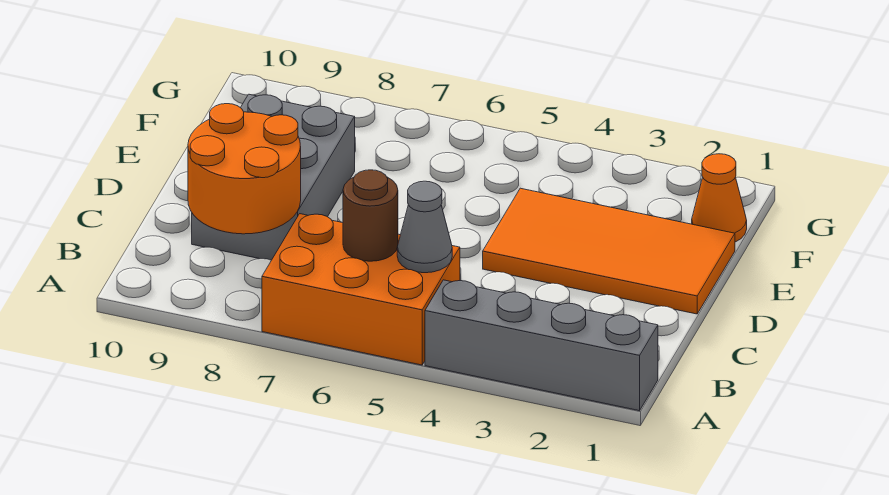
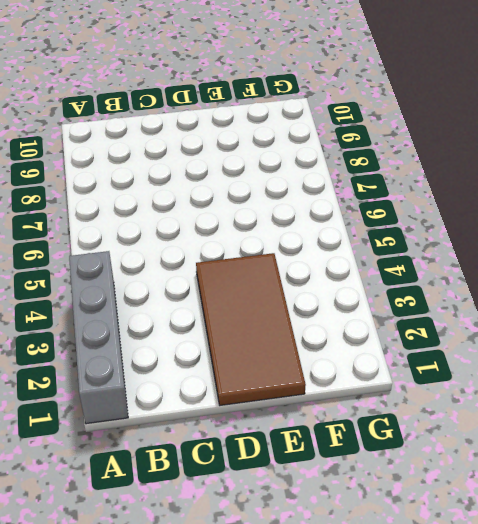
brown 2x4 tile [196,253,306,405] -> orange 2x4 tile [483,188,735,314]
none -> orange 2x3 brick [262,214,460,365]
none -> grey 2x3 brick [192,94,355,260]

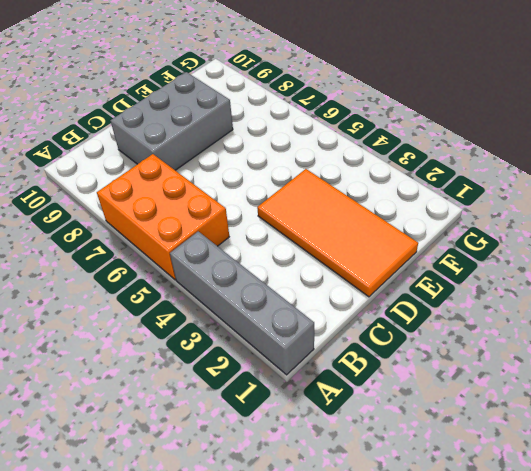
none -> orange 1x1 cone [692,154,747,242]
none -> grey 1x1 cone [397,181,452,273]

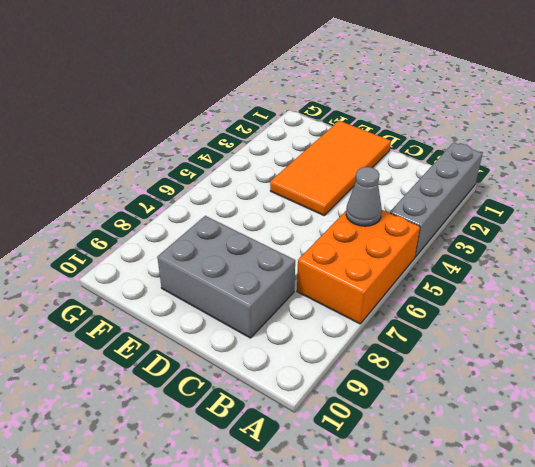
none -> orange 1x1 cone [692,154,747,242]
none -> brown 1x1 round brick [343,170,398,261]

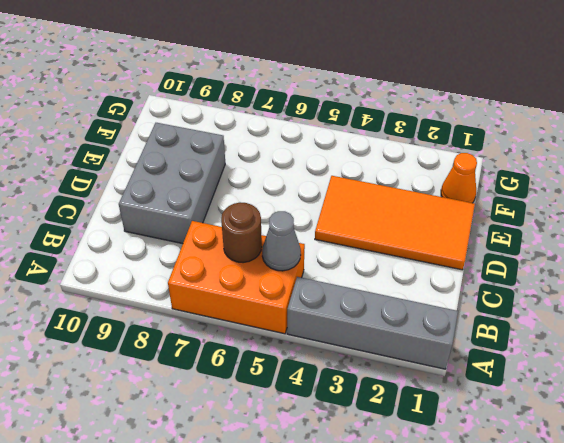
none -> orange 2x2 round brick [188,104,301,234]

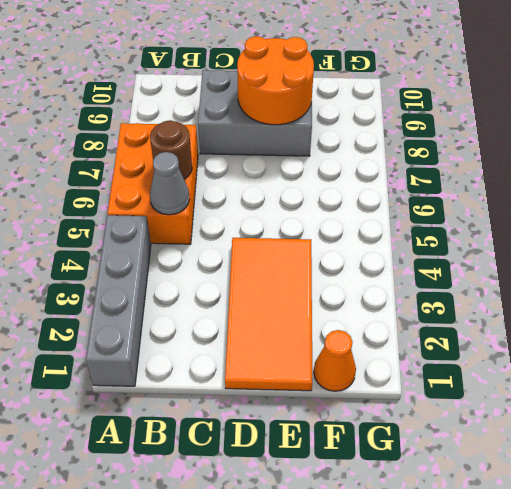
orange 2x2 round brick [237,36,314,125] -> orange 2x2 round brick moved to [188,104,301,234]

